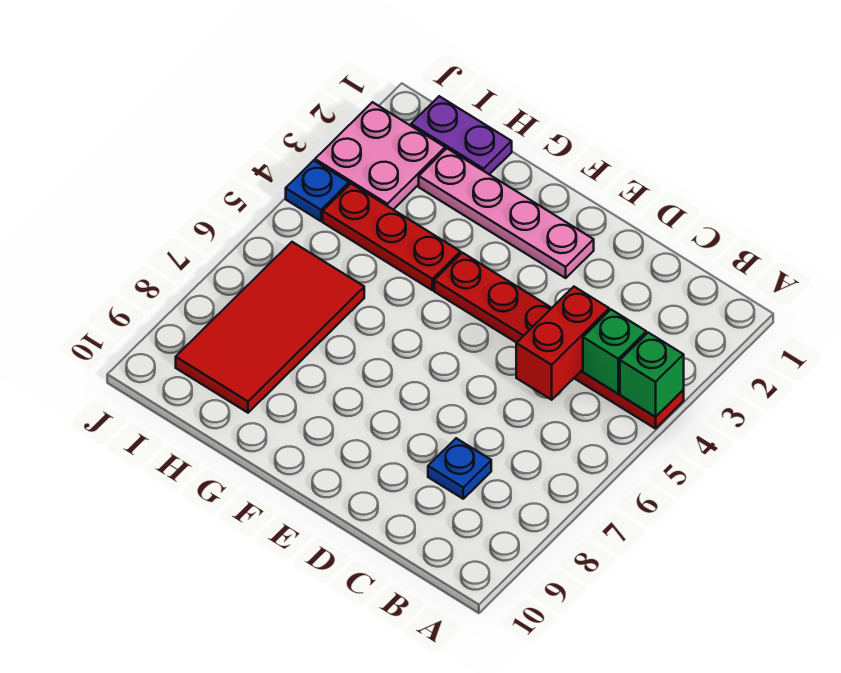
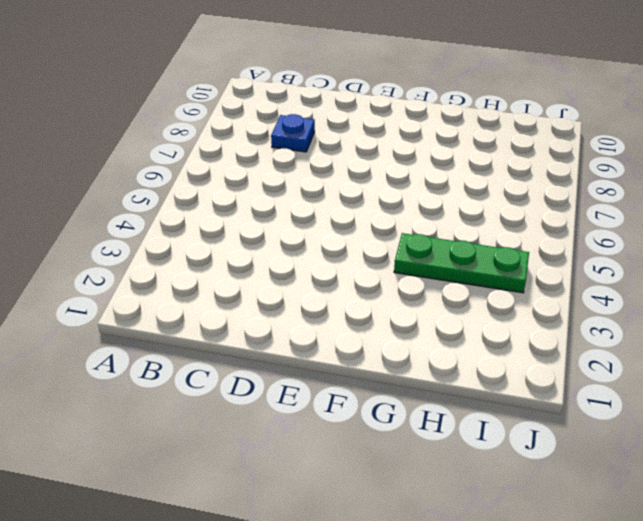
green 1x3 plate [394,233,529,293] -> red 1x3 plate [323,184,461,290]
none -> red 1x6 plate [434,253,684,429]
none -> pink 1x4 plate [419,149,594,278]

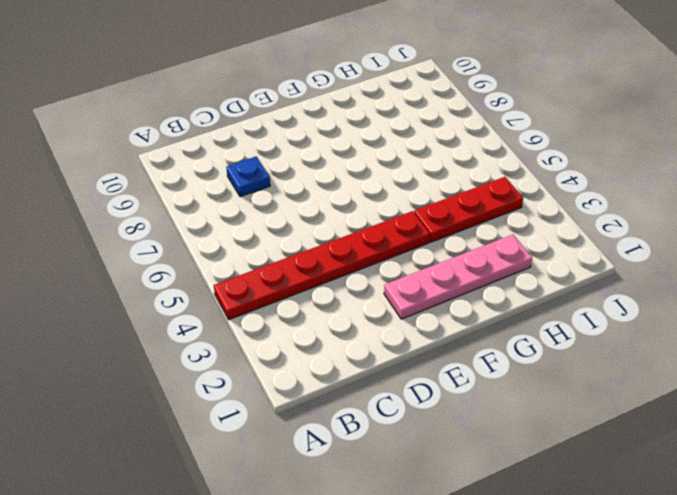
none -> purple 1x2 plate [411,96,512,174]
none -> red 2x4 tile [176,242,364,413]

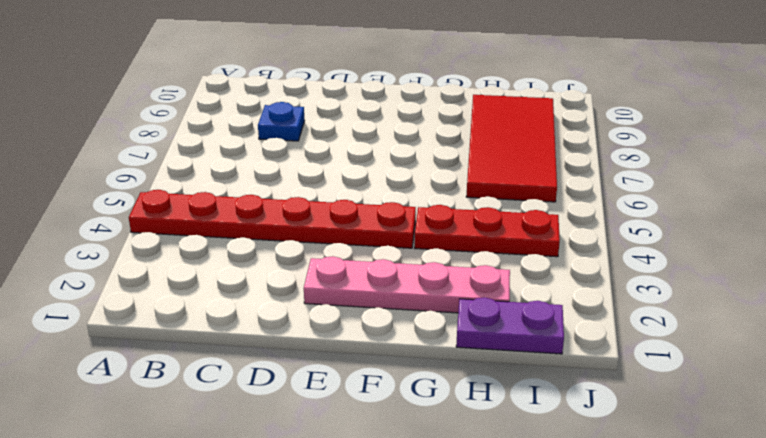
none -> pink 2x2 plate [315,102,445,210]
none -> blue 1x1 plate [286,160,349,221]

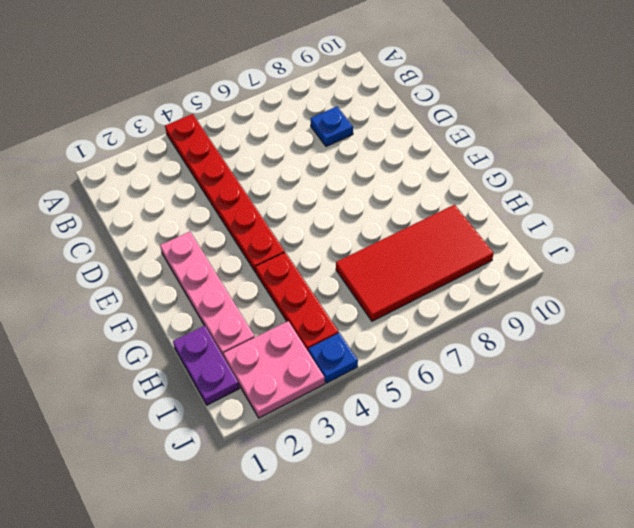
none -> green 1x1 brick [620,333,684,417]
none -> green 1x1 brick [583,310,646,394]

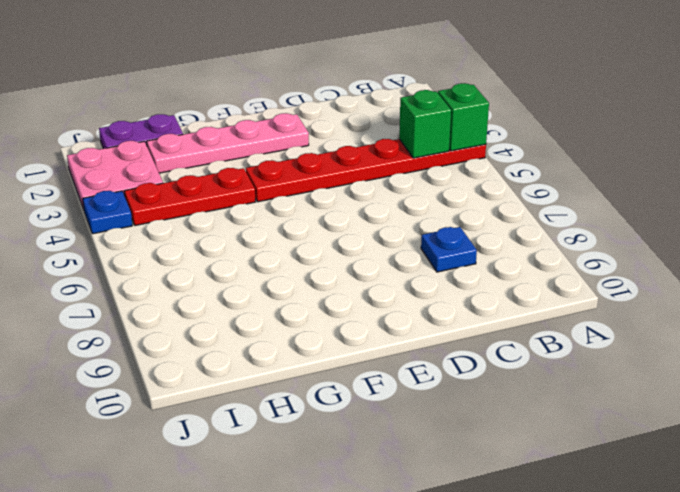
none -> red 2x4 tile [176,242,364,413]
none -> red 1x2 brick [516,287,609,400]

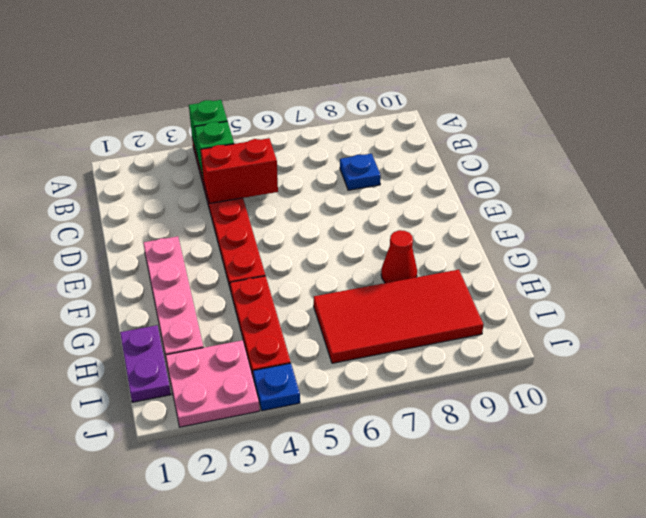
red 1x1 cone [381,230,417,283] -> none

